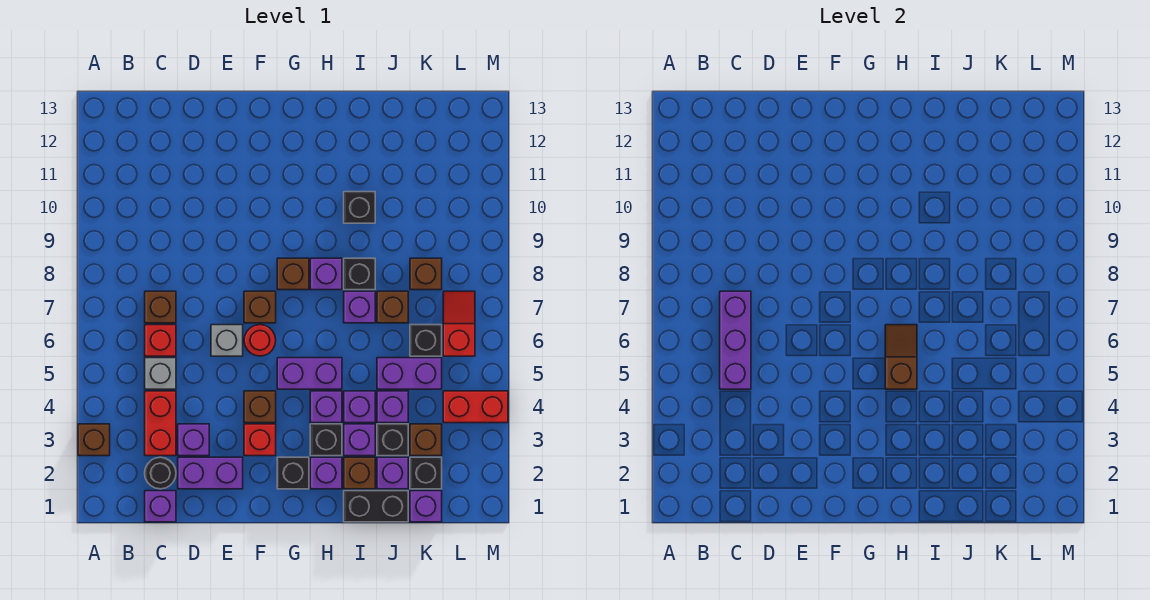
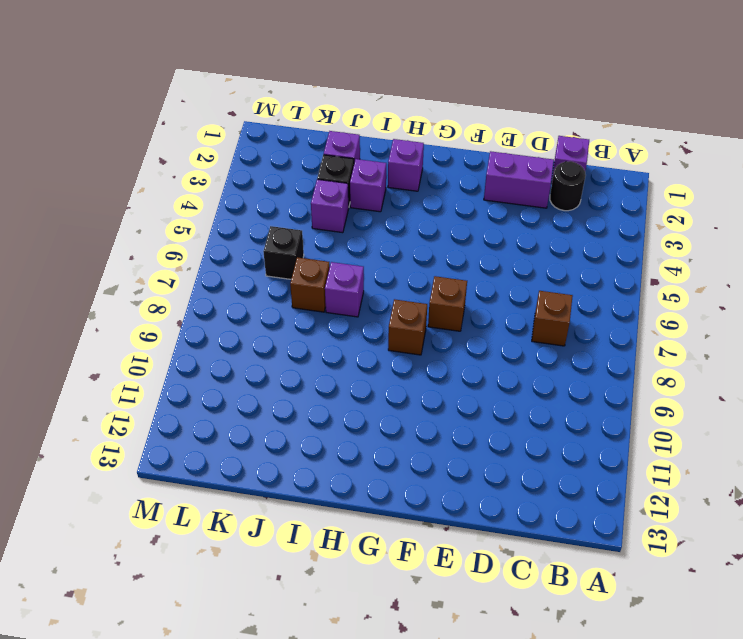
none -> brown 1x1 brick [78,424,110,456]
none -> red 1x2 brick [145,391,176,456]
none -> grey 1x1 brick [145,358,176,389]
none -> red 1x1 brick [145,325,176,356]

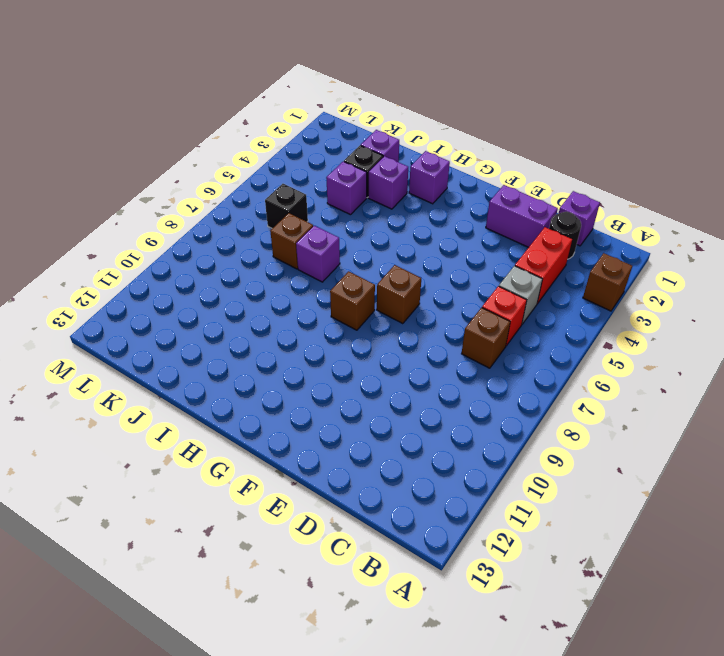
none -> purple 1x1 brick [178,424,209,456]
none -> grey 1x1 brick [211,325,243,356]
none -> red 1x1 brick [244,424,276,456]
none -> brown 1x1 brick [244,391,276,423]

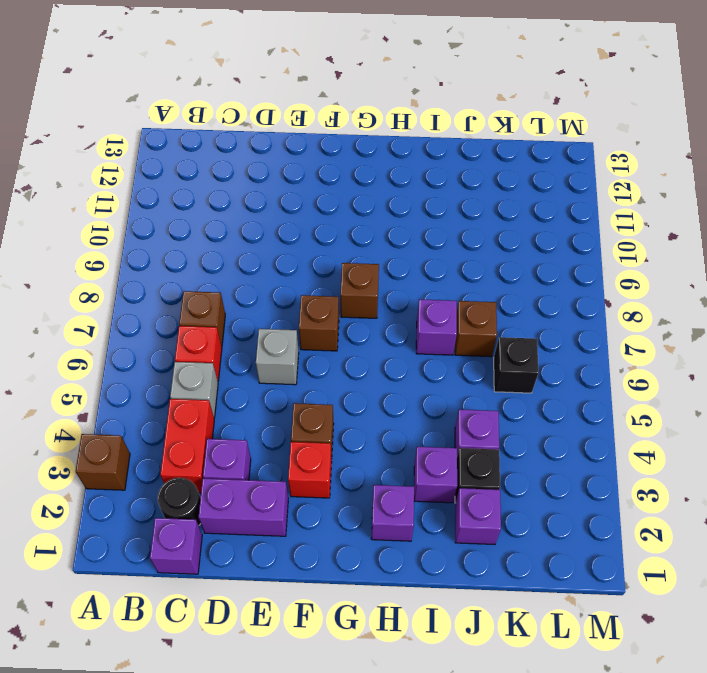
none -> red 1x1 round brick [244,325,276,356]
none -> black 1x1 brick [277,457,309,489]
none -> purple 1x2 brick [277,358,342,389]
none -> black 1x1 brick [310,424,342,456]

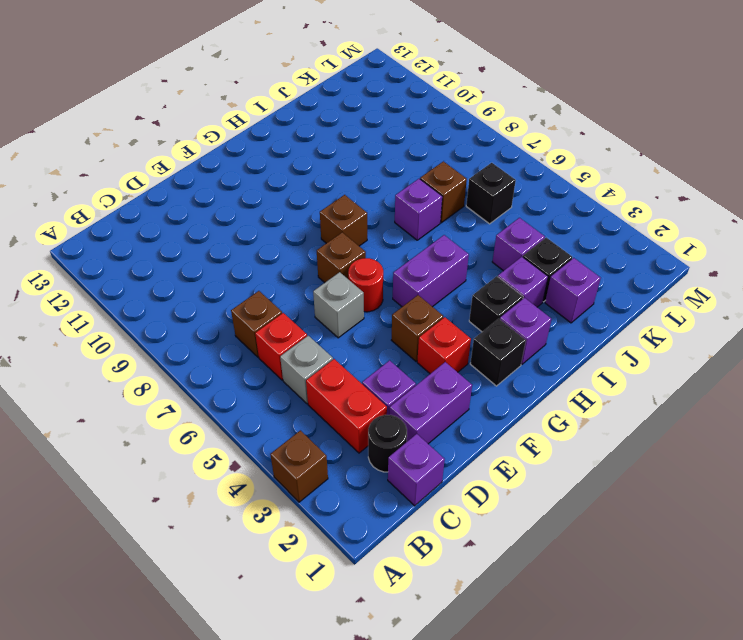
none -> purple 1x1 brick [310,391,342,423]
none -> purple 1x1 brick [310,258,342,290]
none -> black 1x2 brick [344,491,408,522]
none -> brown 1x1 brick [344,457,375,489]

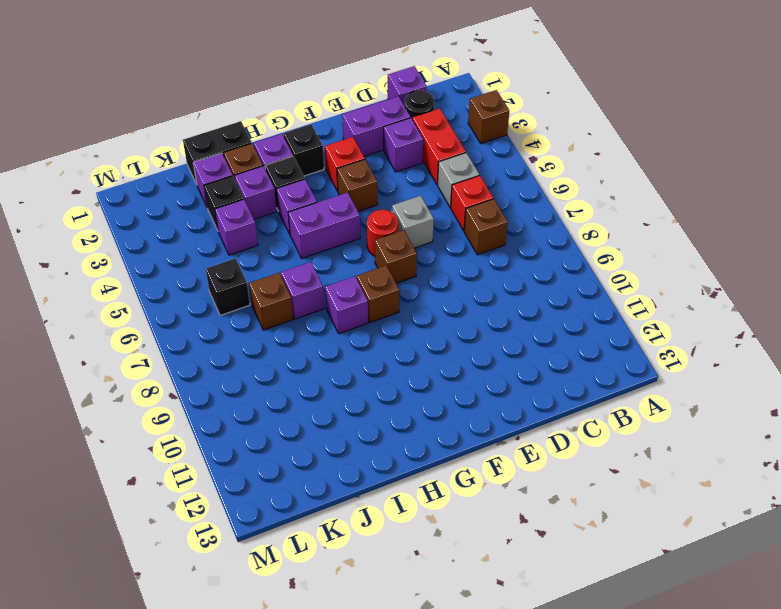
none -> purple 1x1 brick [344,391,375,423]
none -> black 1x1 brick [344,258,375,290]
none -> black 1x1 brick [344,192,375,223]
none -> purple 1x2 brick [377,358,442,389]

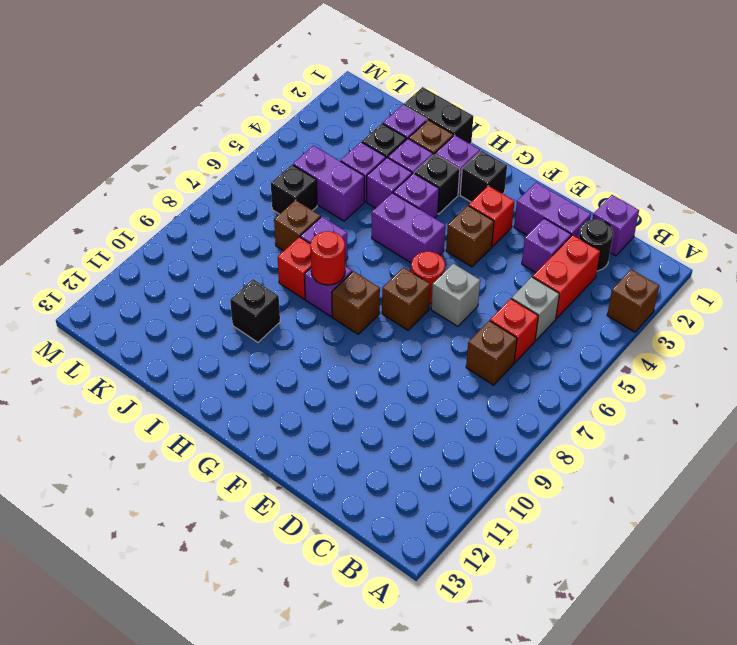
red 1x1 round brick [311,231,345,285] -> none
red 1x1 brick [278,237,311,299] -> black 1x1 brick [344,258,375,290]
none -> purple 1x1 brick [410,491,442,522]
none -> black 1x1 brick [410,457,442,489]
none -> brown 1x1 brick [410,424,442,456]
none -> brown 1x1 brick [410,258,442,290]

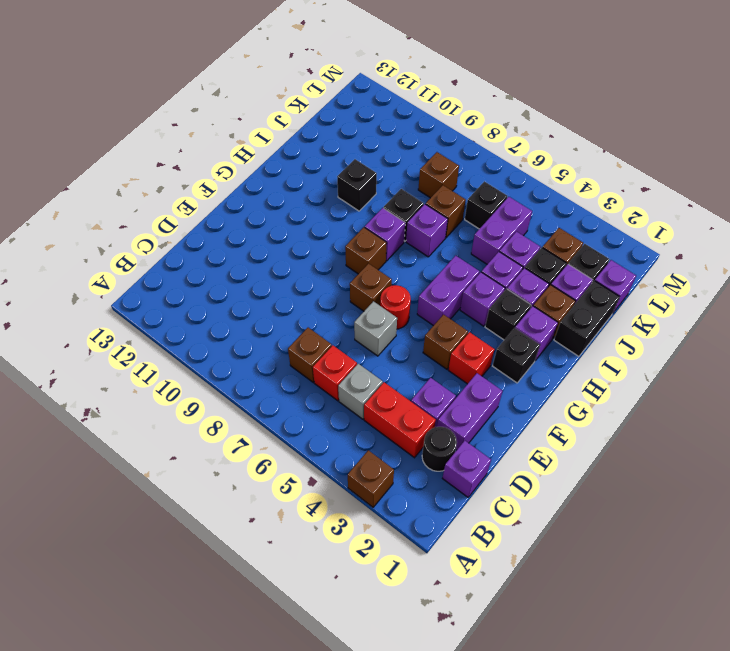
none -> red 1x2 brick [443,391,508,423]
none -> red 1x2 slope [443,291,475,356]
none -> purple 1x3 brick [720,291,751,389]
none -> brown 1x2 slope [885,325,917,389]

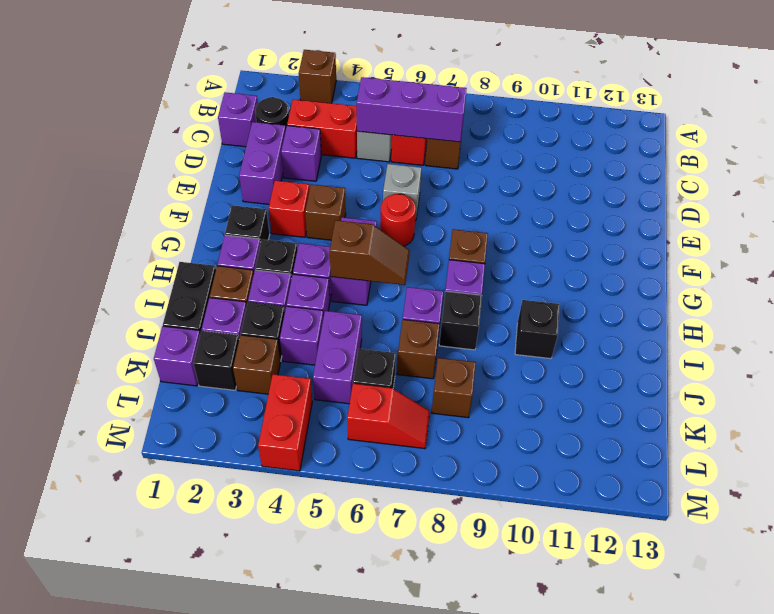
none -> brown 1x1 brick [244,291,276,323]

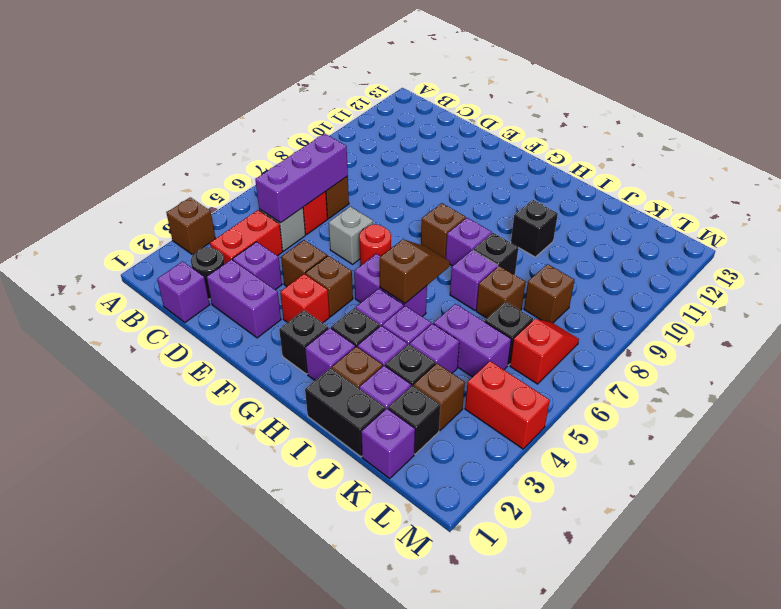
brown 1x1 brick [281,240,327,286] -> brown 1x1 brick moved to [244,291,276,323]

